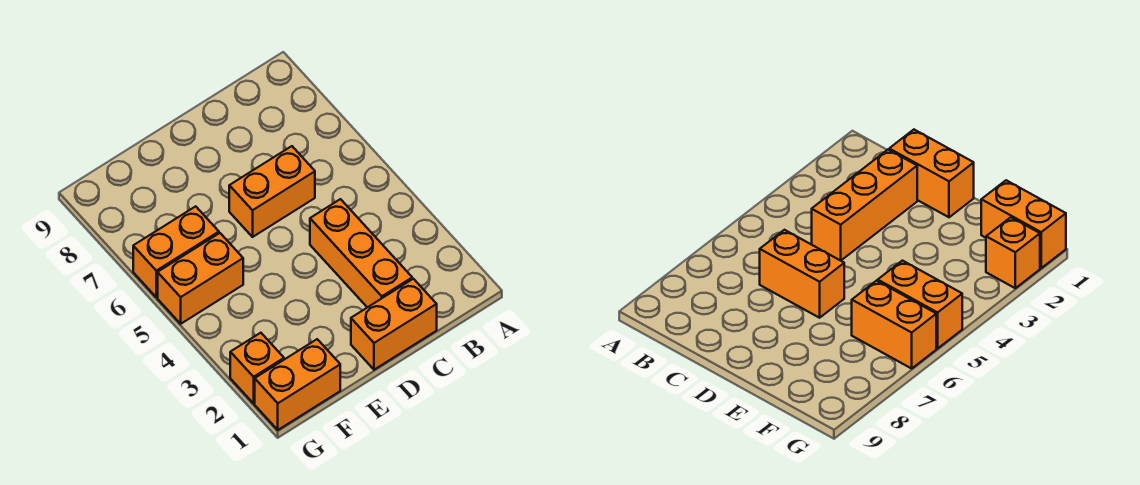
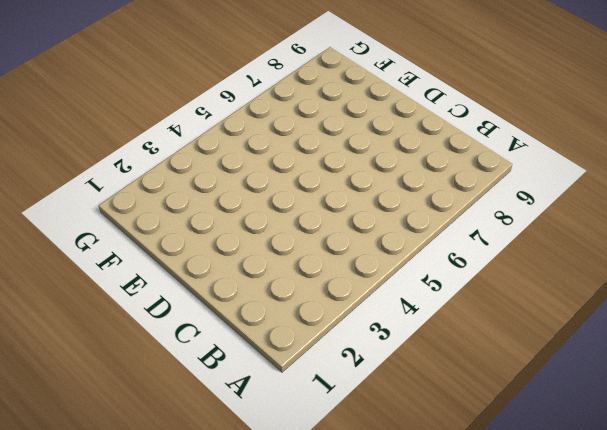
none -> orange 1x2 brick [351,279,437,370]
none -> orange 1x3 brick [310,199,412,307]

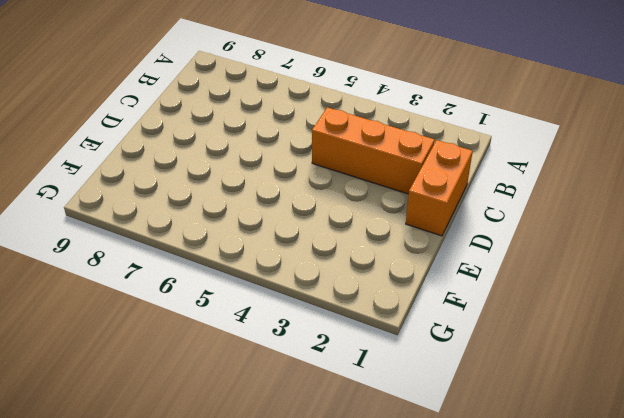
none -> orange 1x2 brick [229,146,315,237]
none -> orange 1x2 brick [255,339,340,430]

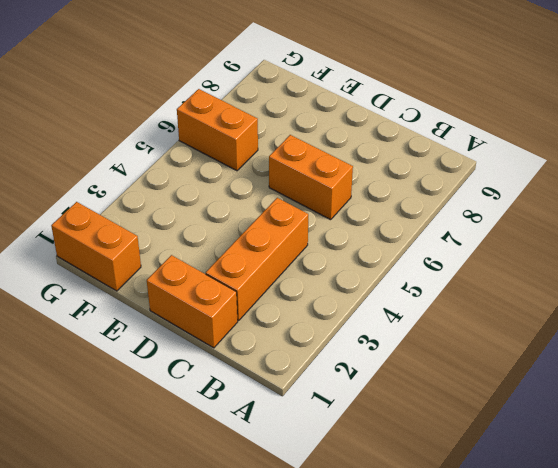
none -> orange 1x2 brick [158,233,243,324]
none -> orange 1x1 brick [230,333,284,403]

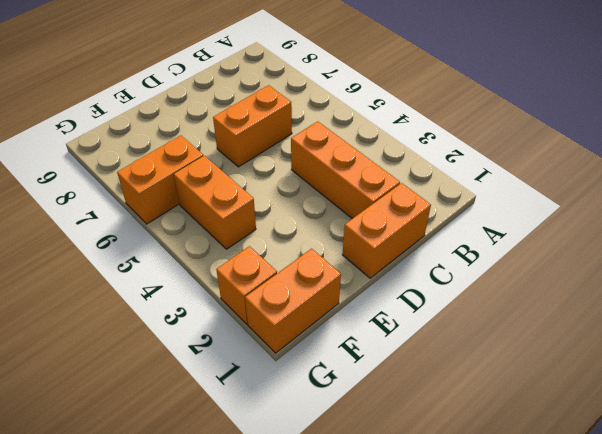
orange 1x2 brick [174,156,256,249] -> orange 1x2 brick turned to [158,233,243,324]

